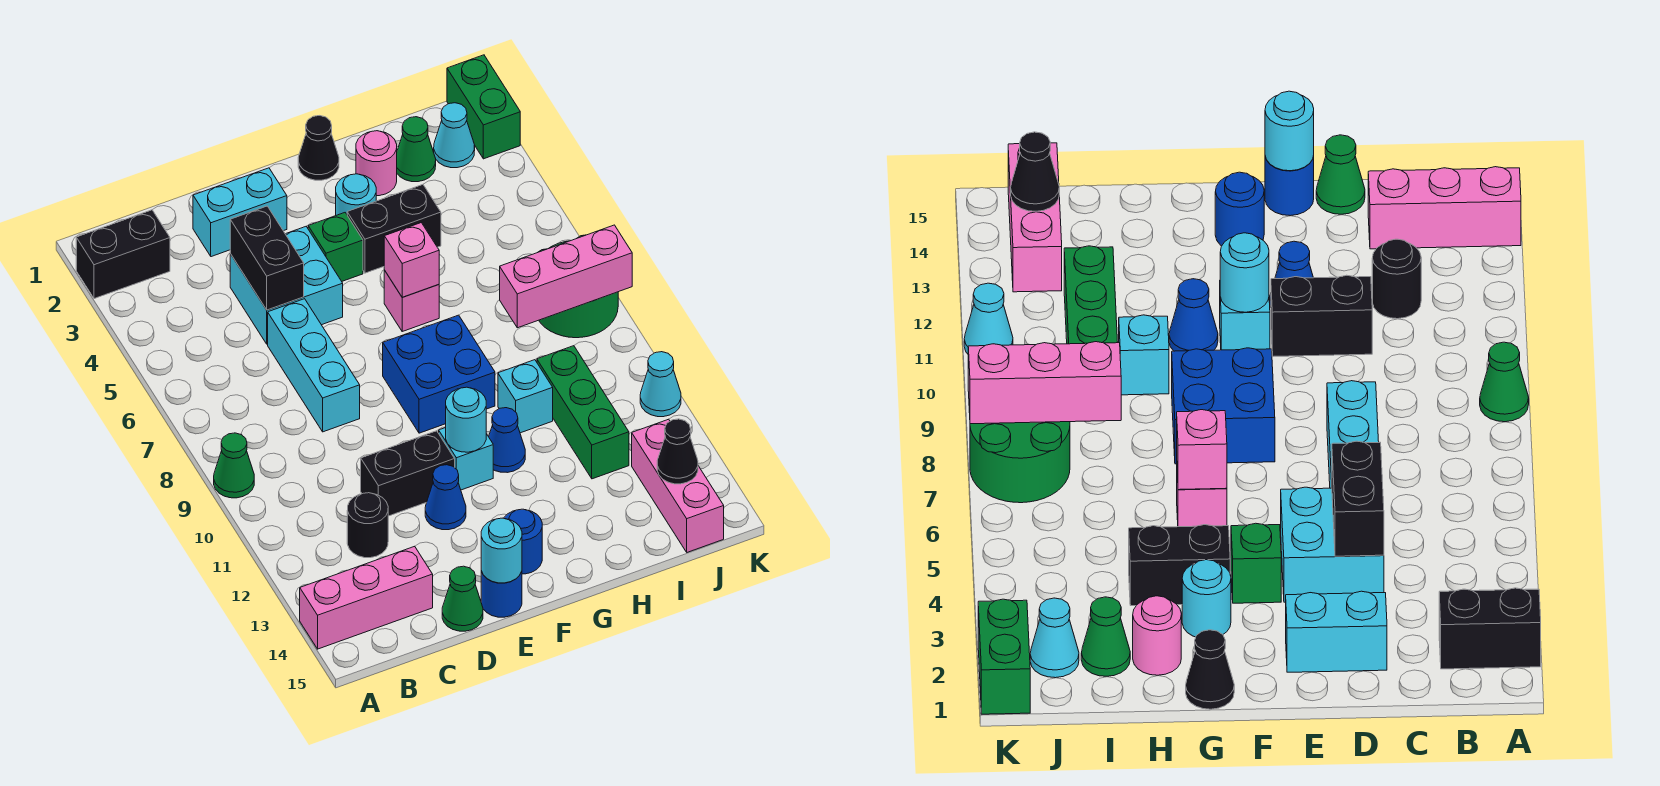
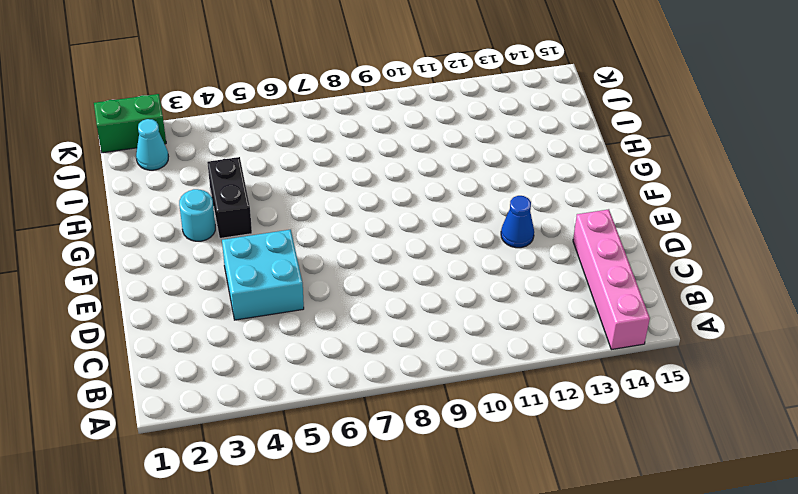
pink 1x4 brick [573,209,650,350] -> pink 1x3 brick [300,546,433,649]
none -> black 1x2 brick [76,210,170,299]
none -> green 1x1 cone [214,433,254,498]
none -> black 1x1 round brick [347,493,388,558]
none -> cyan 1x2 brick [193,168,287,257]

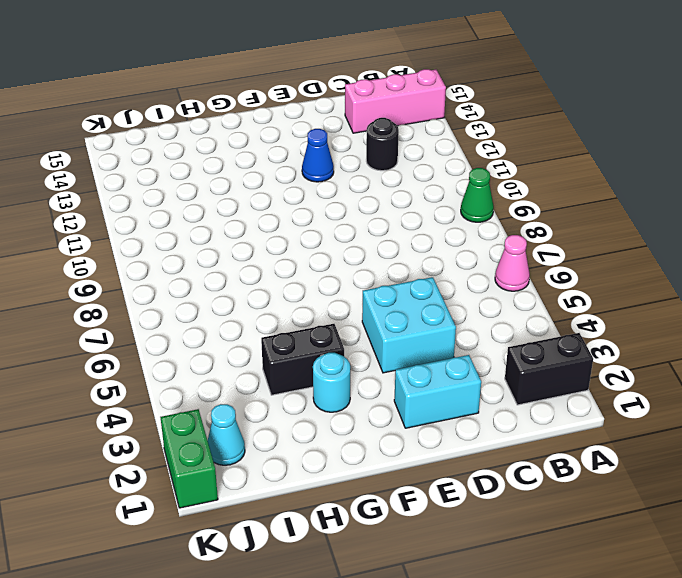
pink 1x1 cone [495,235,530,291] -> none
none -> cyan 1x3 brick [268,299,360,432]
none -> black 1x2 brick [361,431,455,516]
none -> green 1x1 cone [442,566,483,631]
none -> blue 1x1 round brick [481,571,522,617]

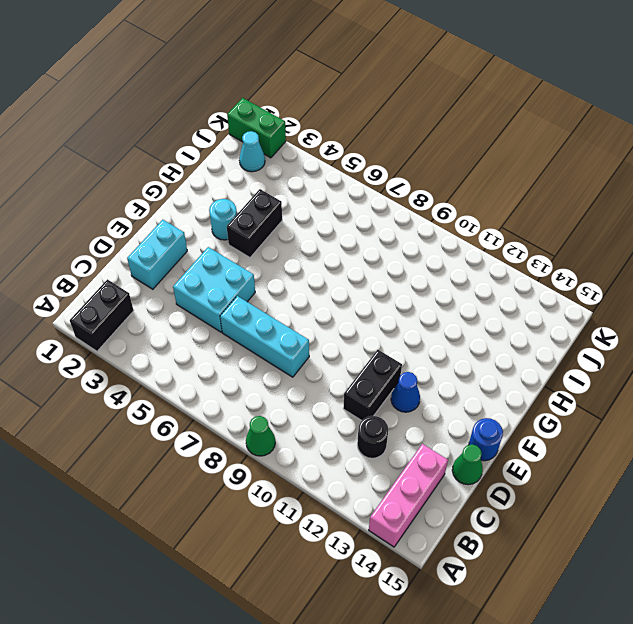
none -> green 1x1 brick [308,213,363,281]
none -> blue 2x2 brick [383,315,495,433]
none -> cyan 1x1 brick [439,428,493,490]
none -> blue 1x1 round brick [504,509,542,574]

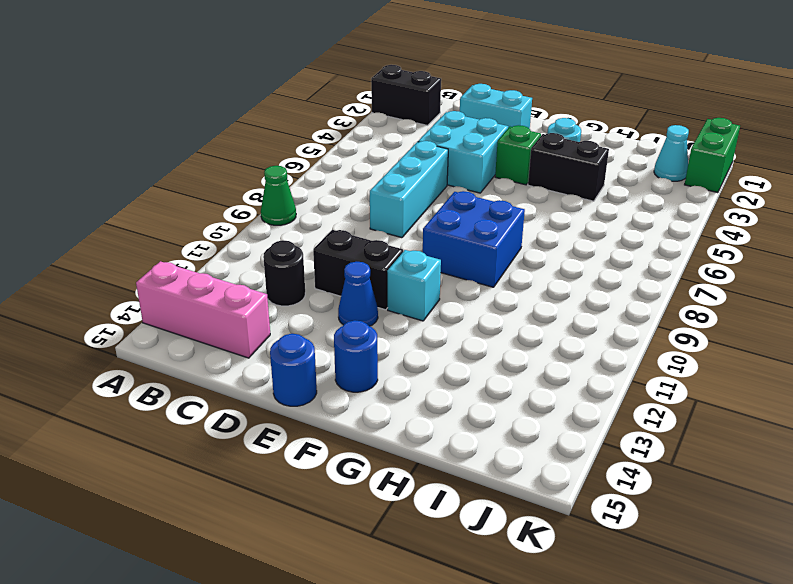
none -> green 1x1 cone [442,566,483,631]
none -> black 1x1 cone [298,116,339,180]
none -> pink 1x1 brick [384,270,439,331]
none -> blue 1x1 cone [489,408,525,473]

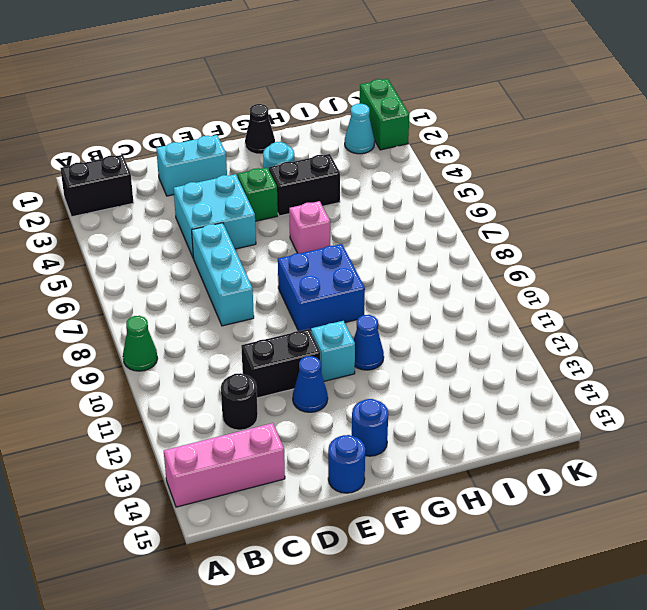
none -> green 1x1 cone [442,566,483,631]
none -> pink 1x1 round brick [356,131,397,196]
none -> cyan 1x1 brick [498,360,553,433]
none -> green 1x1 cone [397,117,436,182]

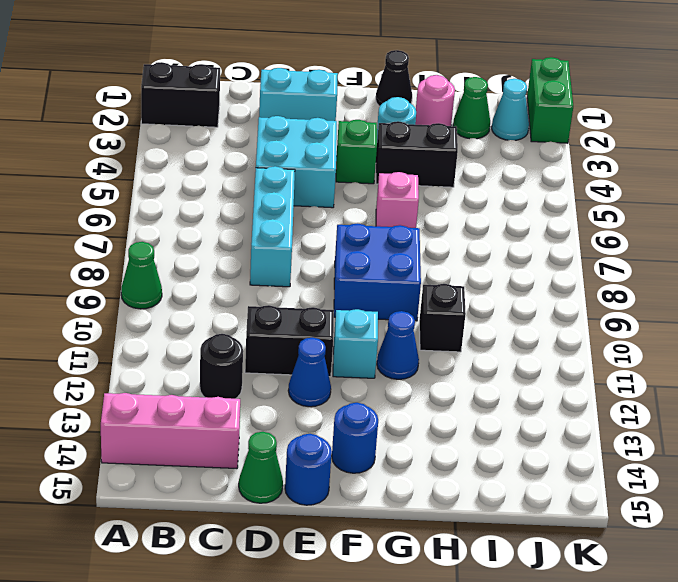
black 1x1 brick [419,284,466,352] -> cyan 1x1 brick [498,360,553,433]
none -> green 1x3 brick [537,346,629,479]
none -> green 2x2 round brick [539,235,618,338]
none -> pink 1x3 brick [632,419,724,552]
none -> cyan 1x1 cone [640,352,681,417]

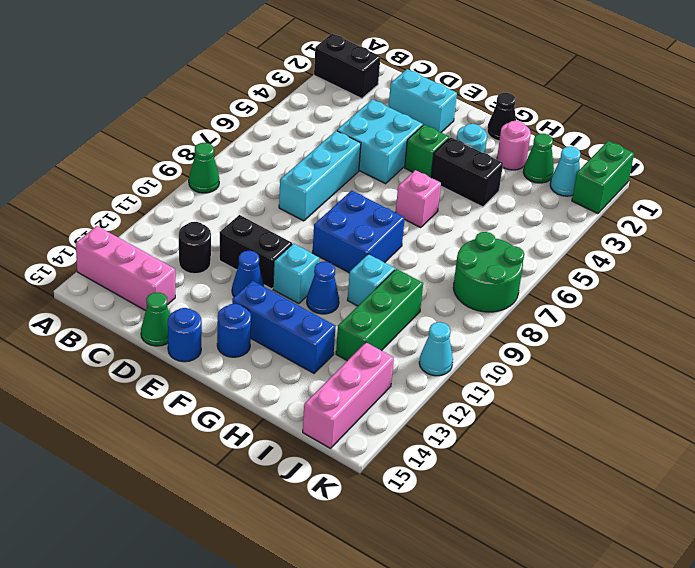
blue 1x3 brick [232,281,336,373] -> none
none -> black 1x2 brick [230,206,304,310]
none -> cyan 1x1 round brick [481,518,522,583]
none -> cyan 1x1 round brick [446,387,486,452]
none -> pink 1x1 brick [384,223,439,297]

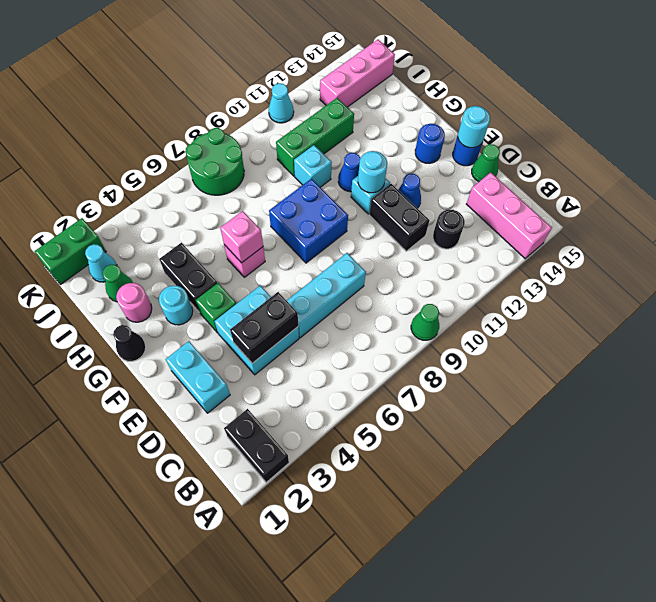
none -> pink 1x3 brick [500,225,632,328]
none -> black 1x1 cone [657,419,698,484]

